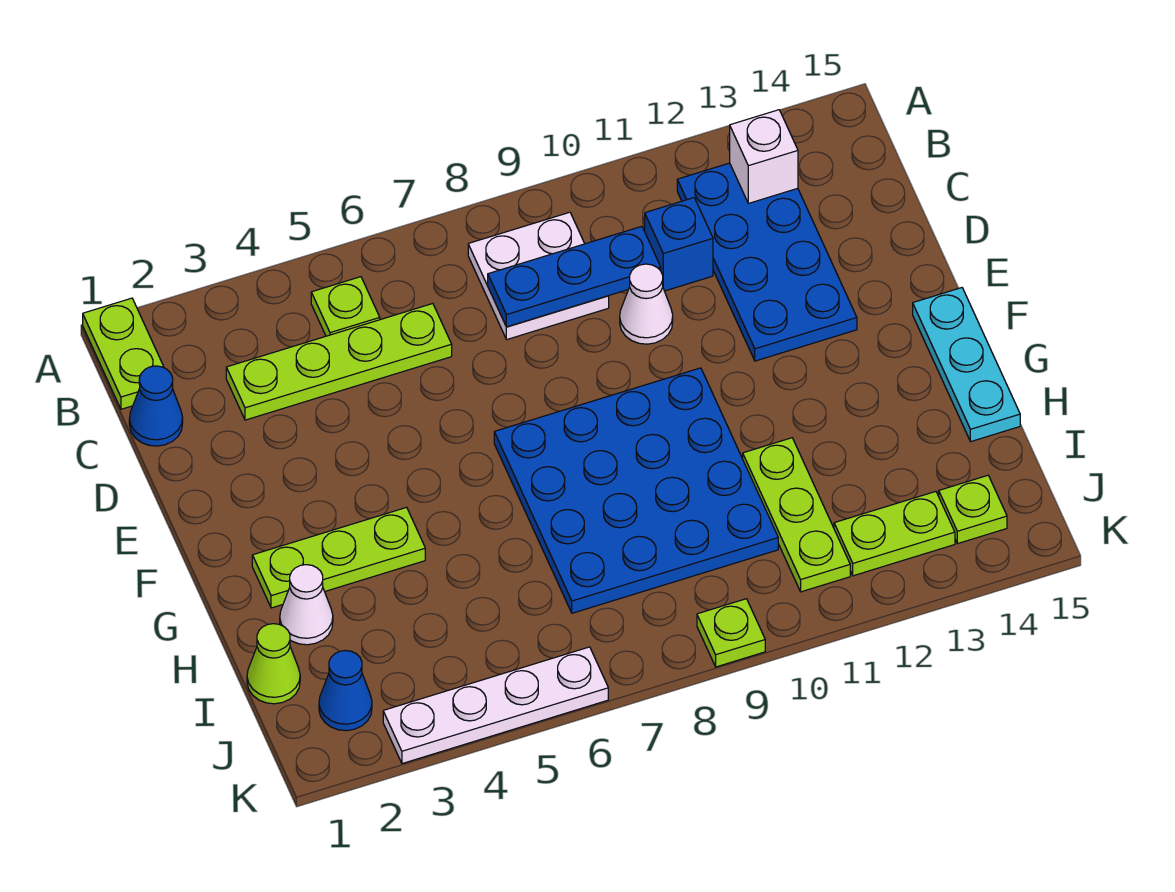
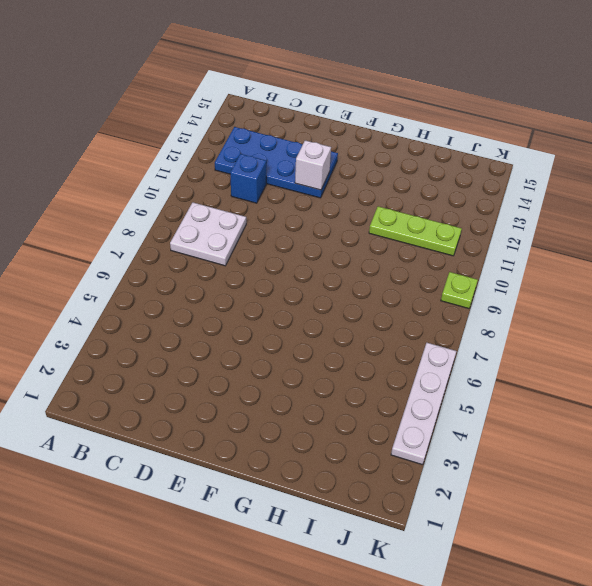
white 1x1 brick [295,140,331,190] -> white 1x1 brick moved to [730,110,798,203]
none -> lime 1x2 plate [83,298,164,409]
none -> lime 1x1 plate [311,277,380,336]
none -> blue 1x1 cone [129,366,183,446]

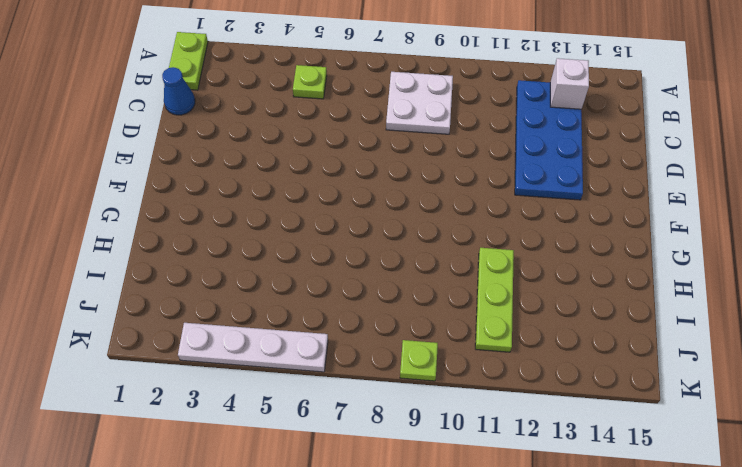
none -> lime 1x4 plate [226,304,452,420]
none -> blue 1x1 brick [645,198,713,291]
none -> white 1x1 cone [620,264,673,344]

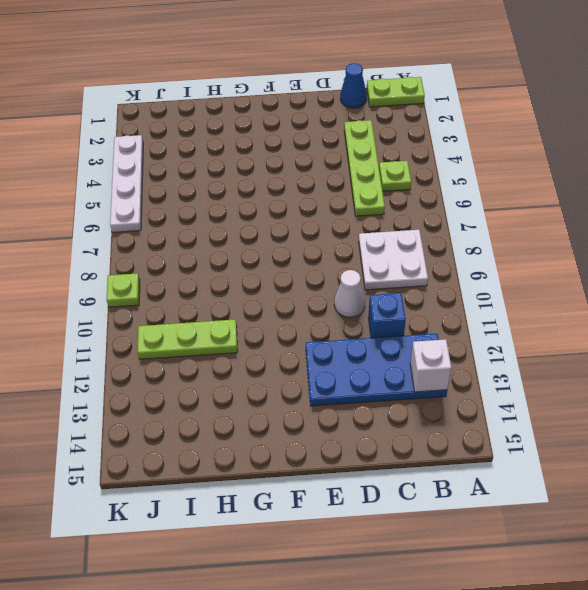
none -> blue 4x4 plate [494,368,778,613]
none -> cyan 1x3 plate [913,288,1020,441]
none -> lime 1x3 plate [252,507,425,608]

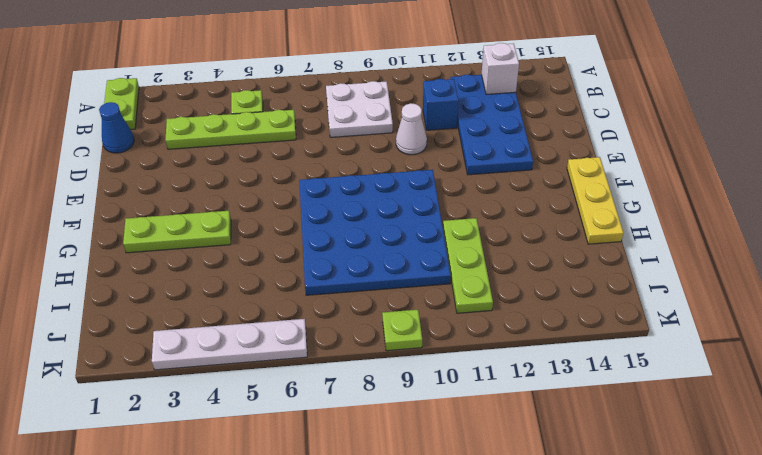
yellow 1x3 plate [567,157,624,244] -> cyan 1x3 plate [913,288,1020,441]
none -> white 1x1 cone [280,565,333,645]
none -> lime 1x1 cone [247,624,300,704]
none -> blue 1x1 cone [319,650,372,731]

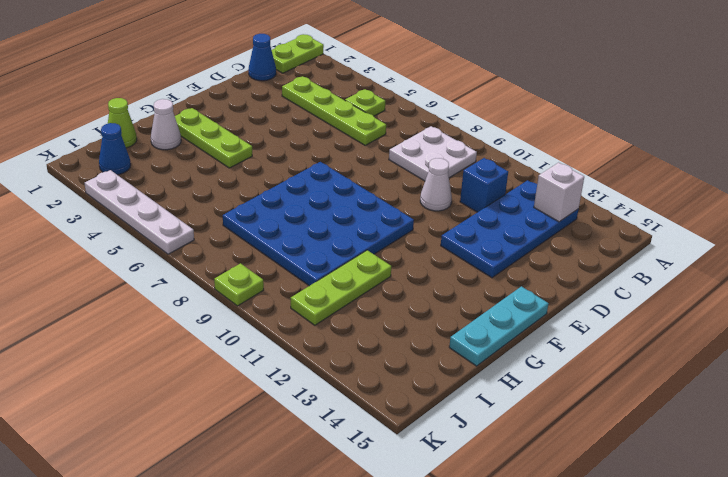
none -> lime 1x2 plate [834,492,955,576]
none -> lime 1x1 plate [939,475,1007,544]
none -> blue 1x3 plate [488,226,661,327]

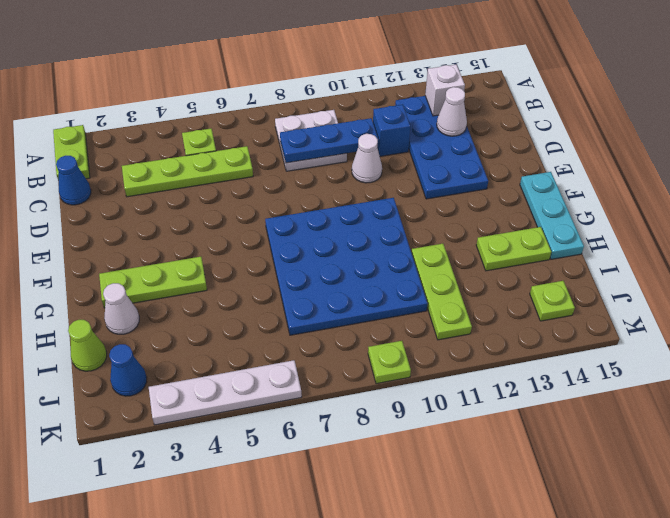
white 1x1 cone [437,87,467,136] -> none
lime 1x2 plate [476,227,551,271] -> lime 1x2 plate moved to [834,492,955,576]

